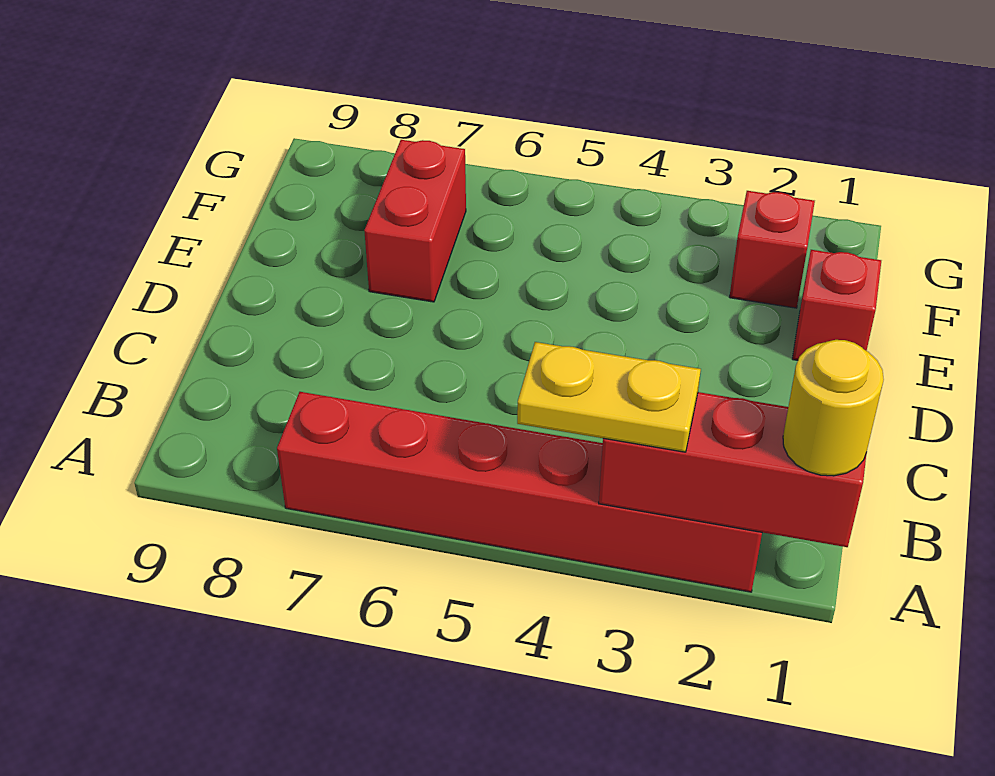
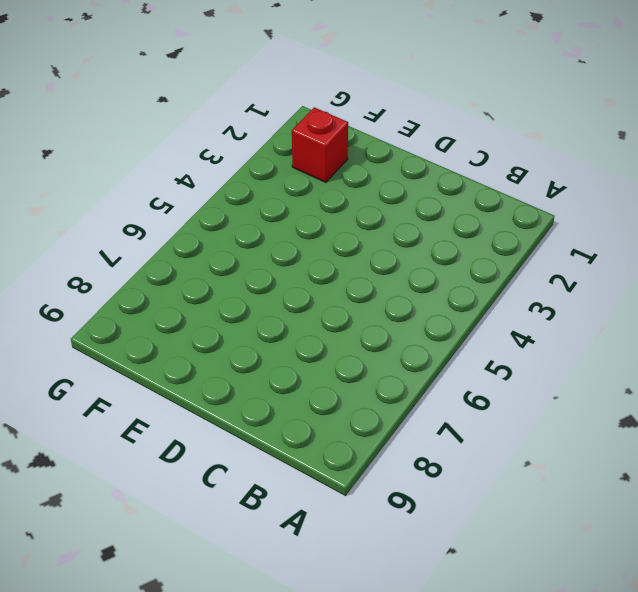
none -> red 1x6 brick [277,392,762,592]
none -> red 1x1 brick [792,250,881,360]

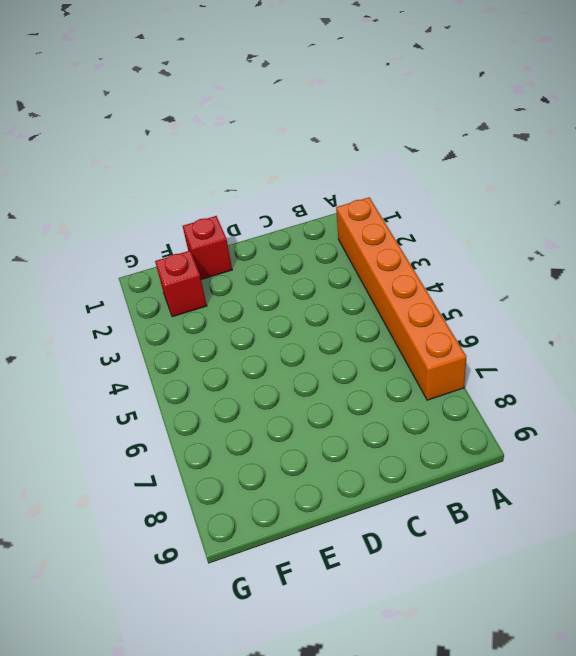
orange 1x6 brick [336,197,466,400] -> red 1x6 brick [277,392,762,592]
none -> red 1x2 brick [364,140,466,302]
none -> red 1x3 brick [599,392,867,547]

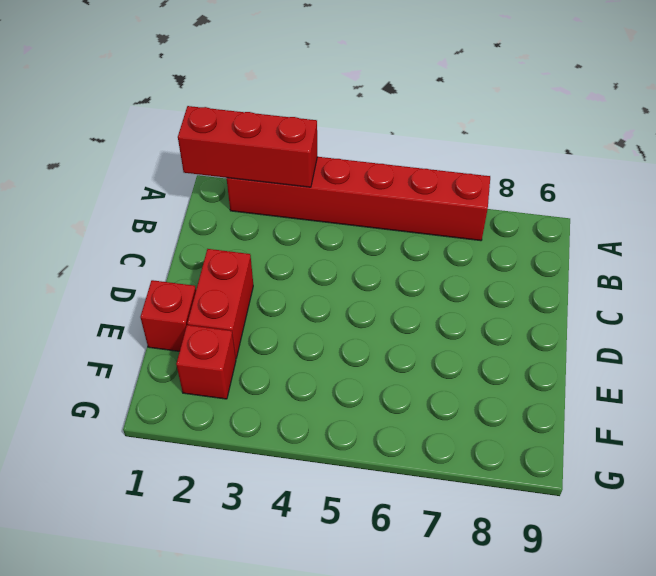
red 1x2 brick [187,249,253,358] -> red 1x2 brick moved to [364,140,466,302]
none -> yellow 1x1 round brick [783,340,884,476]
none -> yellow 1x2 plate [517,342,701,452]

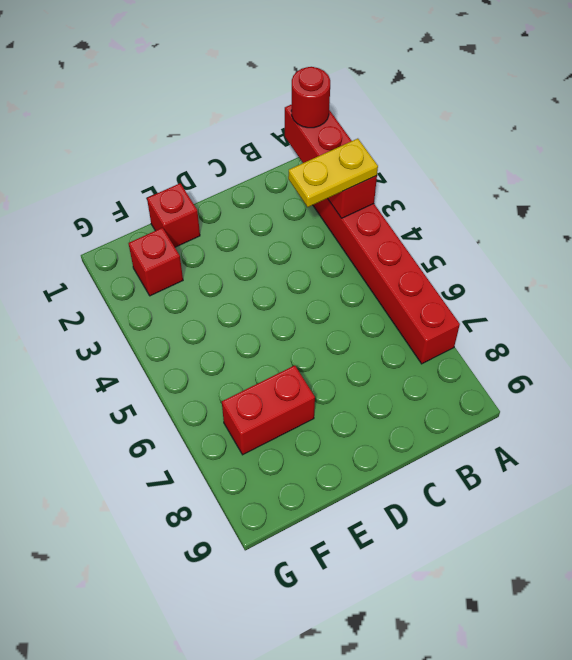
red 1x1 round brick [291,67,330,128] -> yellow 1x1 round brick [783,340,884,476]
yellow 1x2 plate [288,139,378,207] -> yellow 1x2 plate turned to [517,342,701,452]

